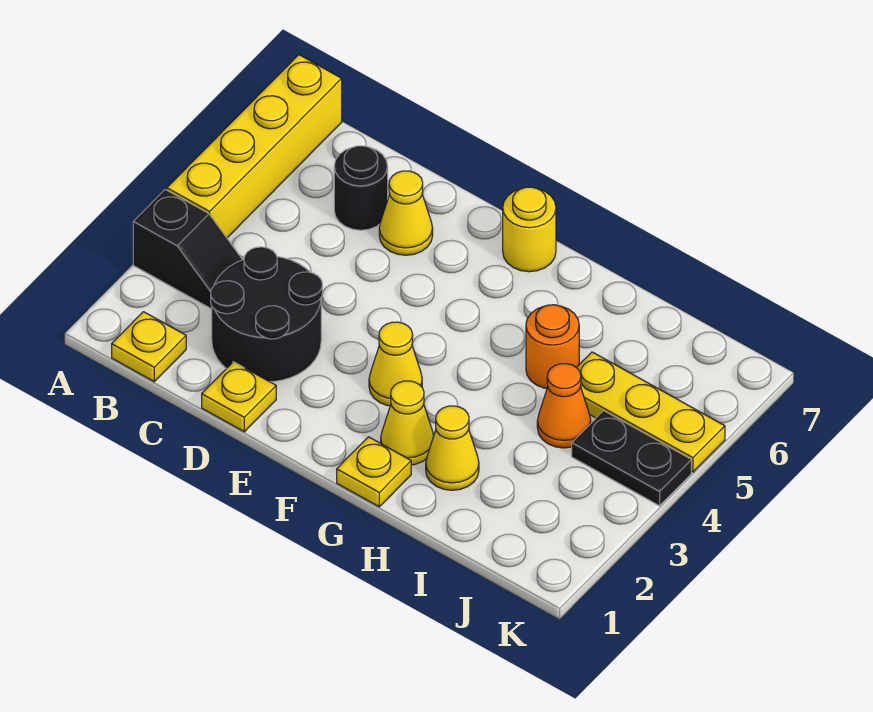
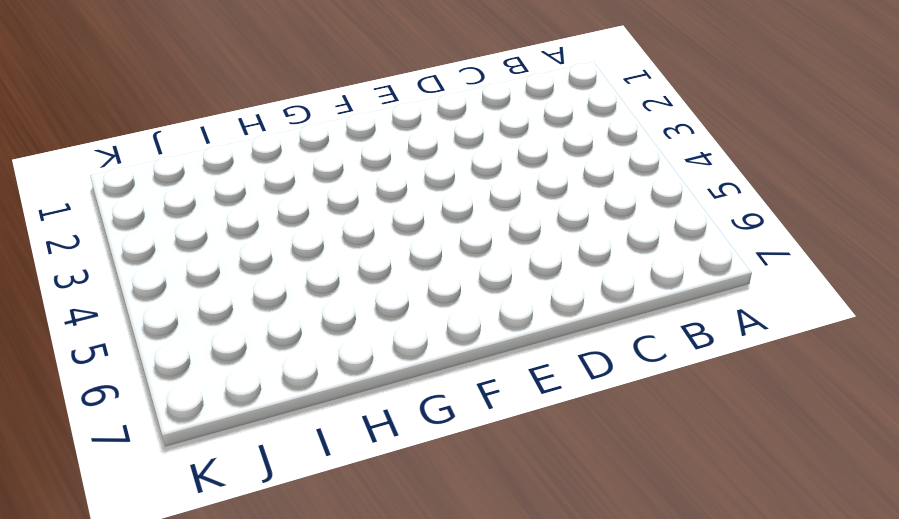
none -> black 1x2 slope [133,190,242,309]
none -> yellow 1x4 brick [167,55,342,238]
none -> yellow 1x1 plate [112,312,186,381]

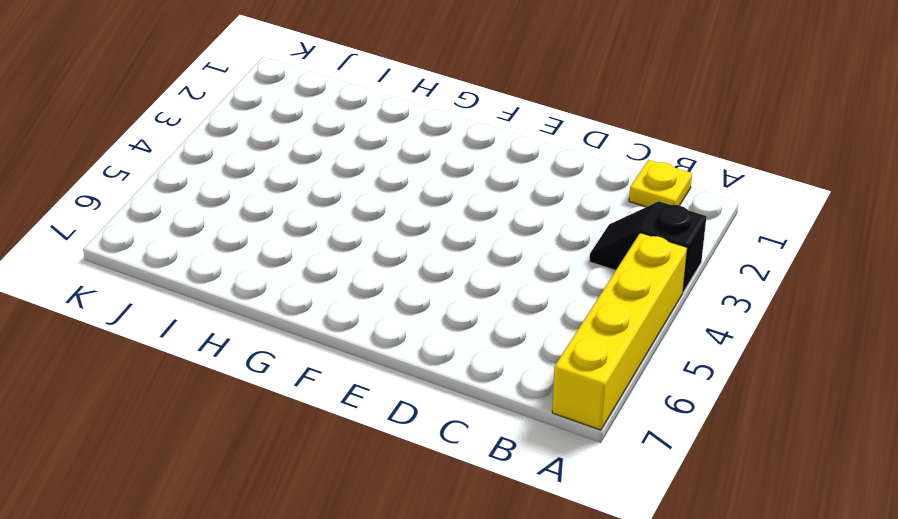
none -> black 2x2 round brick [211,247,322,382]
none -> black 1x1 round brick [334,146,388,230]
none -> yellow 1x1 plate [202,362,276,432]

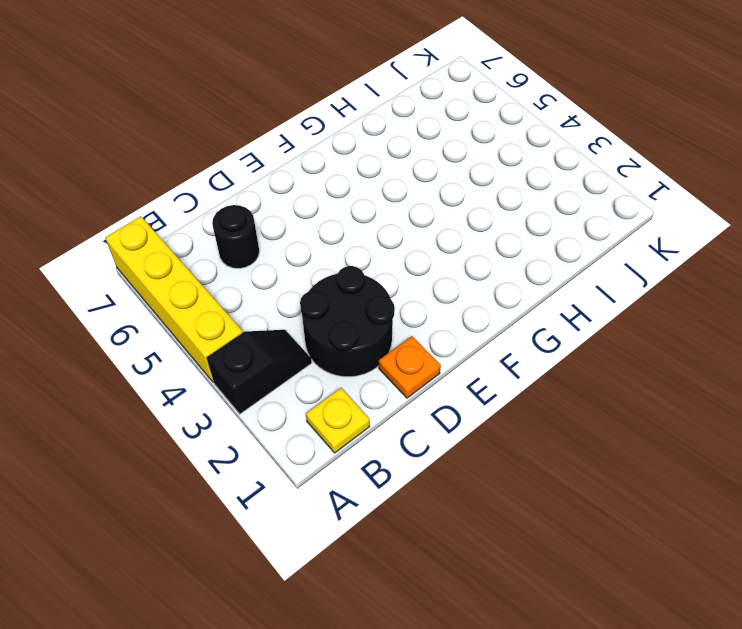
orange 1x1 plate [379,336,441,398] -> yellow 1x1 plate [202,362,276,432]
none -> yellow 1x1 cone [379,171,433,255]
none -> yellow 1x1 cone [369,322,422,406]
none -> yellow 1x1 round brick [503,187,556,272]

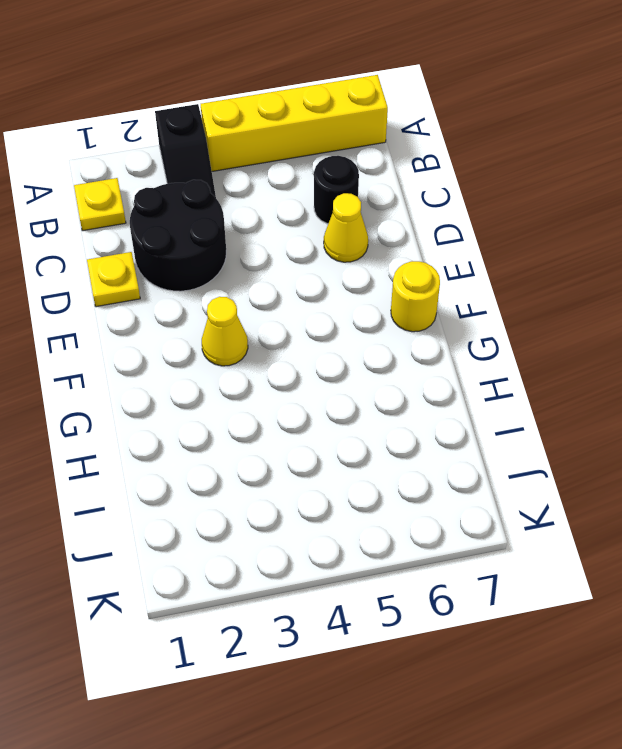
none -> yellow 1x1 plate [337,437,411,507]
none -> yellow 1x1 cone [381,381,434,465]
none -> yellow 1x1 cone [426,406,479,490]

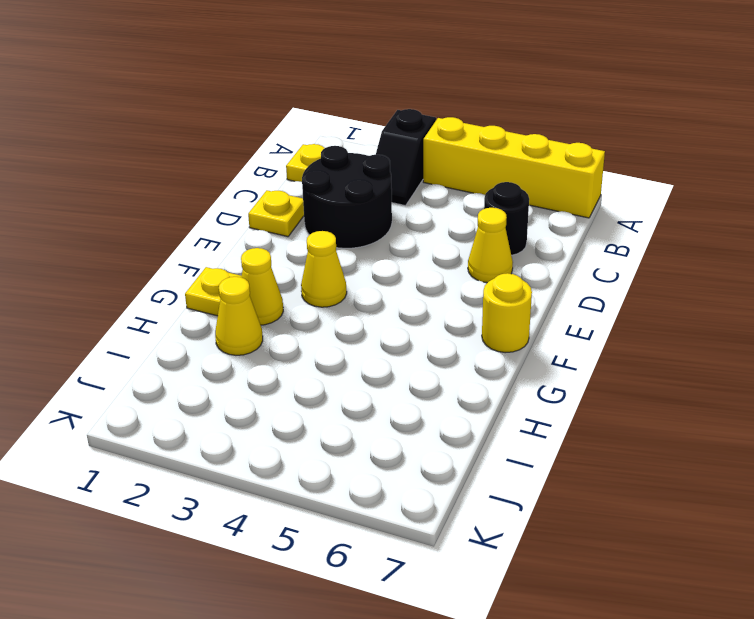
none -> orange 1x1 round brick [526,305,579,388]
none -> orange 1x1 cone [537,364,591,448]
none -> yellow 1x3 plate [577,352,725,472]

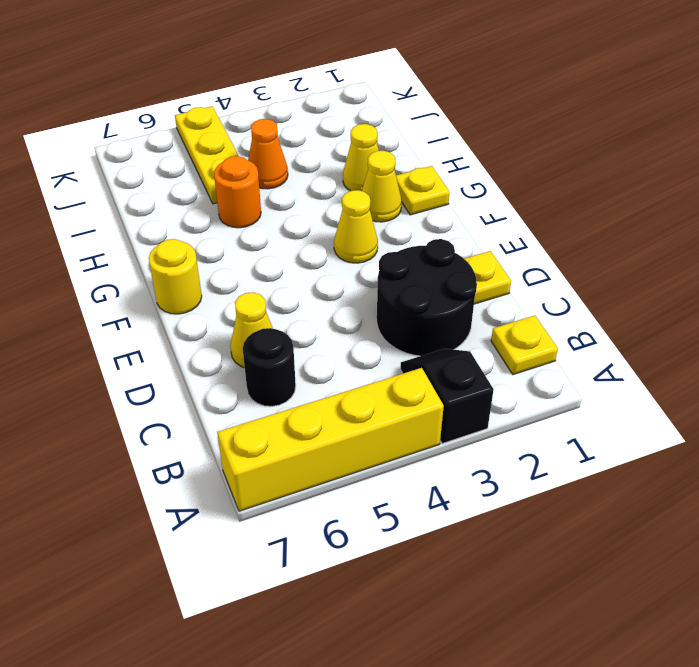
none -> black 1x2 plate [572,411,691,506]

